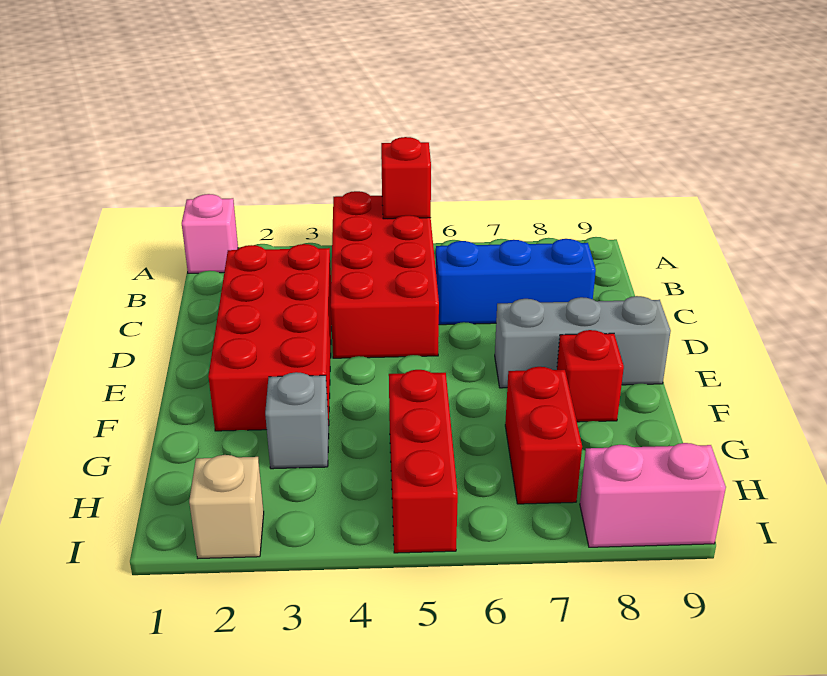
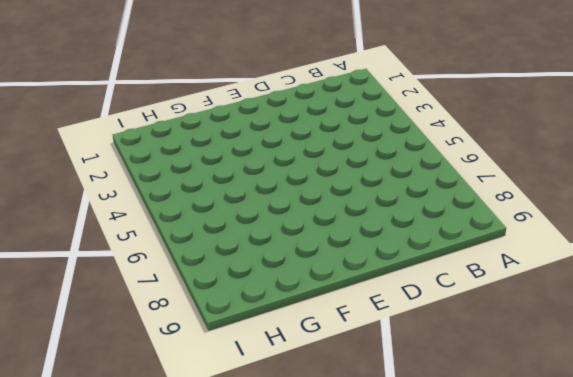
none -> pink 1x1 brick [182,194,238,273]
none -> red 2x4 brick [331,191,439,358]
none -> red 2x4 brick [208,244,331,431]

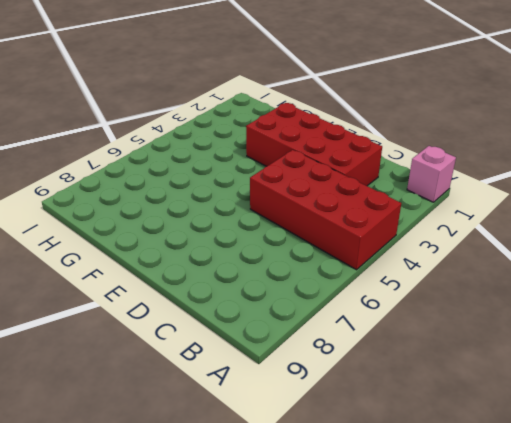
none -> blue 1x3 brick [436,239,596,325]
none -> grey 1x3 brick [495,296,671,388]
none -> red 1x1 brick [557,330,624,422]

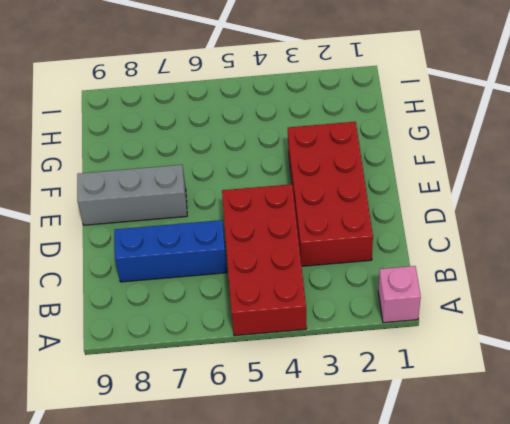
none -> red 1x1 brick [557,330,624,422]
none -> grey 1x1 brick [265,372,329,469]
none -> red 1x3 brick [389,370,458,553]

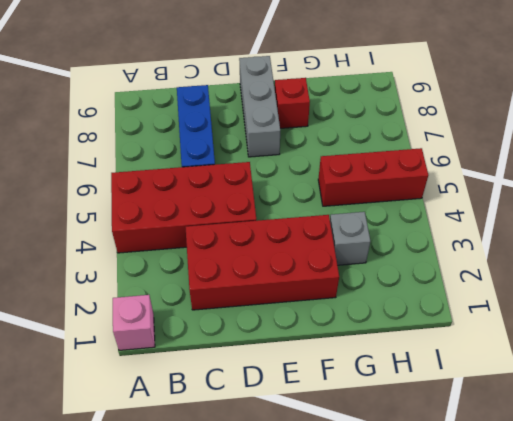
none -> red 1x2 brick [505,367,582,504]
none -> tan 1x1 brick [189,455,264,558]
none -> pink 1x2 brick [580,443,726,547]

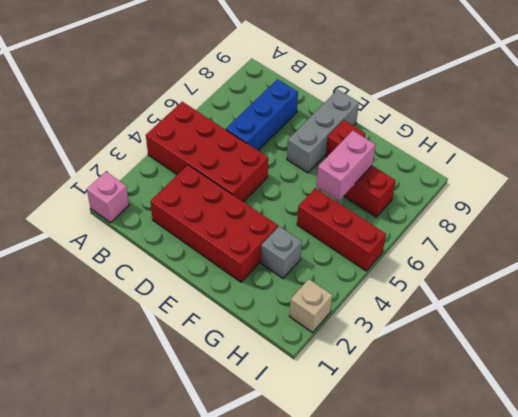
pink 1x2 brick [316,130,375,201] -> pink 1x2 brick moved to [580,443,726,547]
none -> red 1x1 brick [381,137,431,219]

